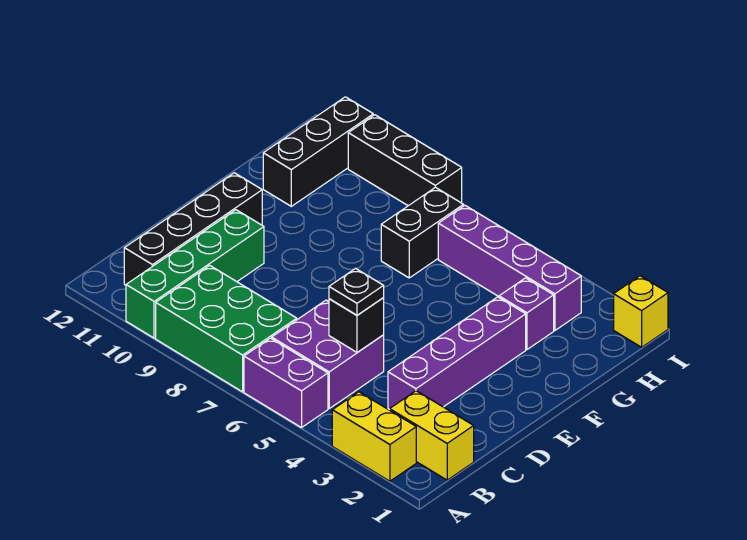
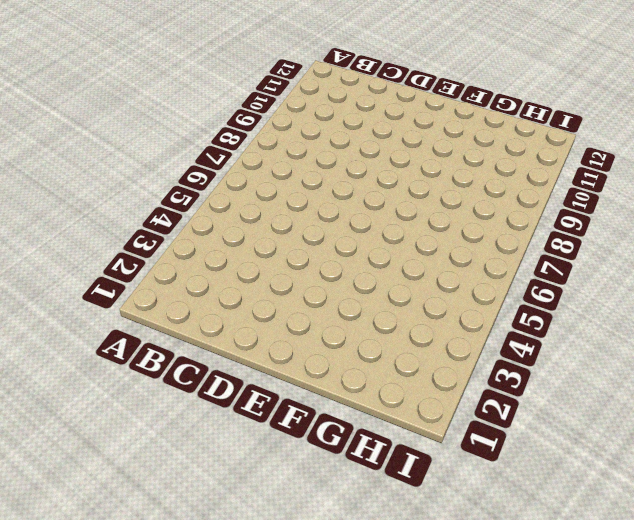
none -> yellow 1x2 brick [332,392,416,481]
none -> purple 1x2 brick [244,338,328,428]
none -> green 2x3 brick [156,266,297,392]

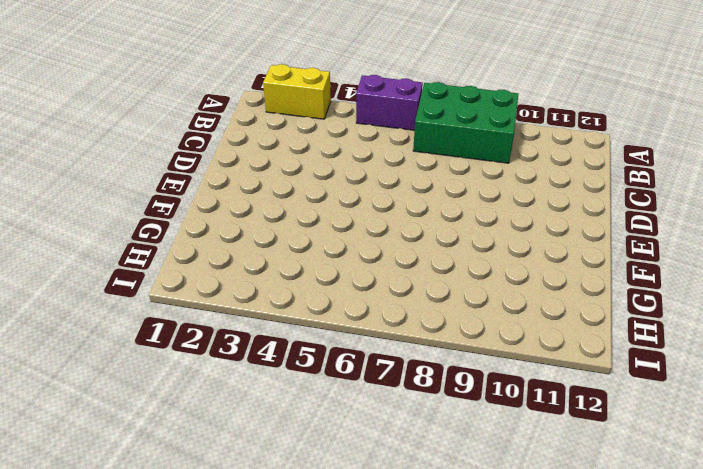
none -> green 1x4 brick [126,210,264,338]
none -> yellow 1x2 brick [390,391,474,480]
none -> purple 2x2 brick [272,300,384,408]

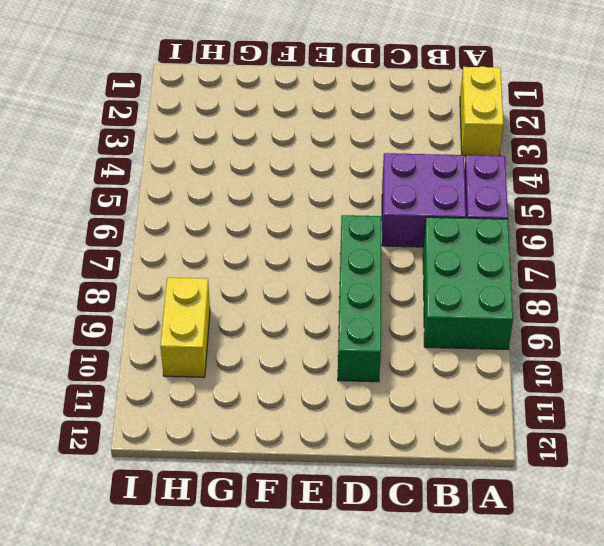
green 1x4 brick [338,215,382,382] -> green 1x4 brick turned to [126,210,264,338]
yellow 1x2 brick [160,278,210,377] -> yellow 1x2 brick moved to [390,391,474,480]
none -> black 1x4 brick [124,173,262,285]
none -> purple 1x4 brick [388,297,526,410]
none -> purple 1x1 brick [499,278,554,349]

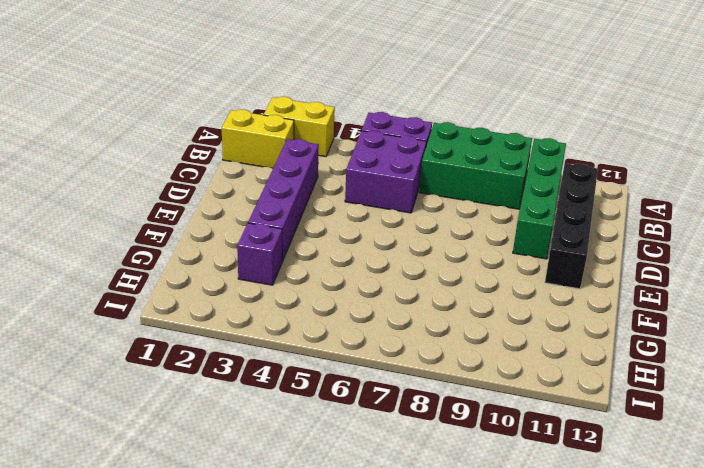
none -> black 1x2 brick [381,187,463,278]
none -> black 1x3 brick [263,97,373,206]
none -> purple 1x4 brick [438,205,581,331]

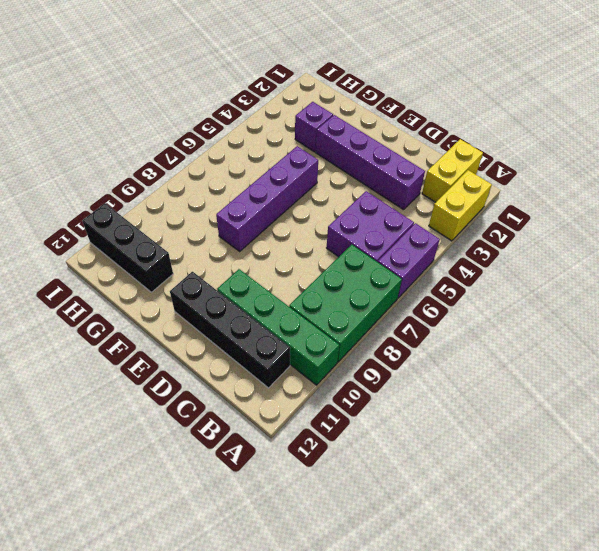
purple 1x4 brick [216,146,318,251] -> purple 1x4 brick moved to [438,205,581,331]
none -> black 1x2 brick [381,187,463,278]
none -> yellow 1x1 brick [614,276,668,347]
none -> black 1x3 brick [348,115,462,206]

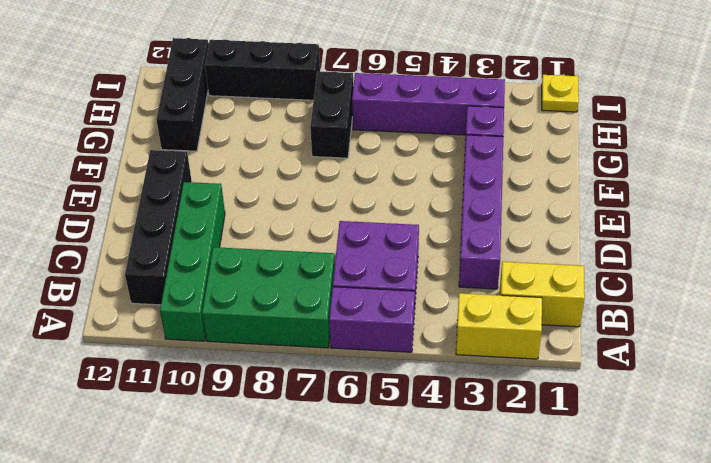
yellow 1x1 plate [542,75,579,112] -> yellow 1x1 brick [614,276,668,347]
none -> black 1x1 brick [329,298,384,352]
none -> black 1x1 plate [329,269,384,315]

